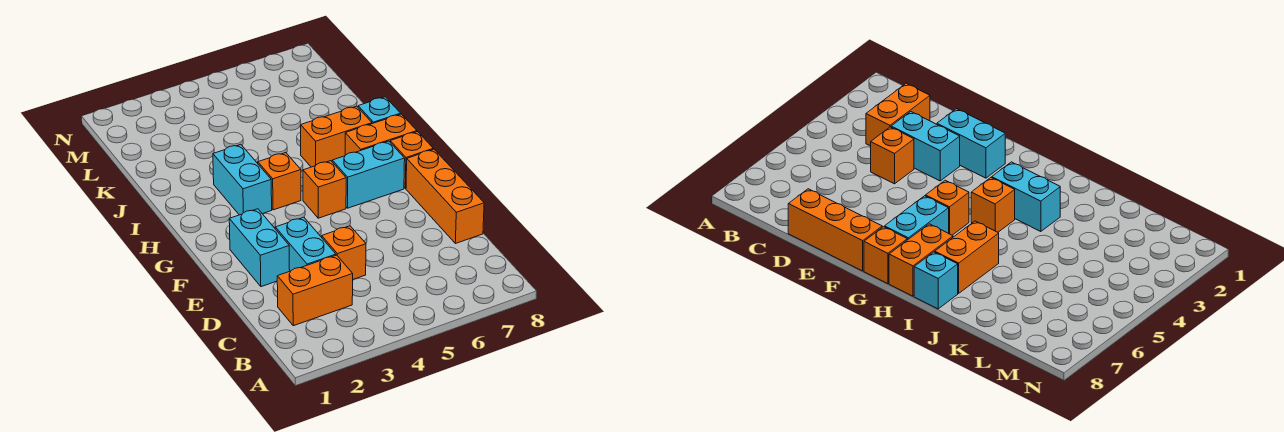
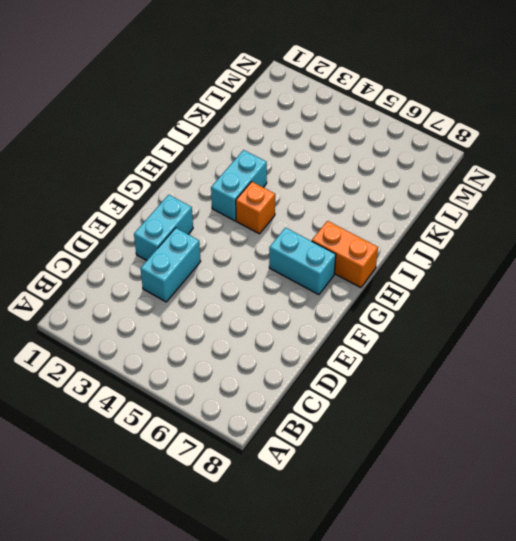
none -> orange 1x2 brick [277,255,353,326]
none -> orange 1x1 brick [322,226,366,279]
none -> orange 1x3 brick [406,149,484,244]

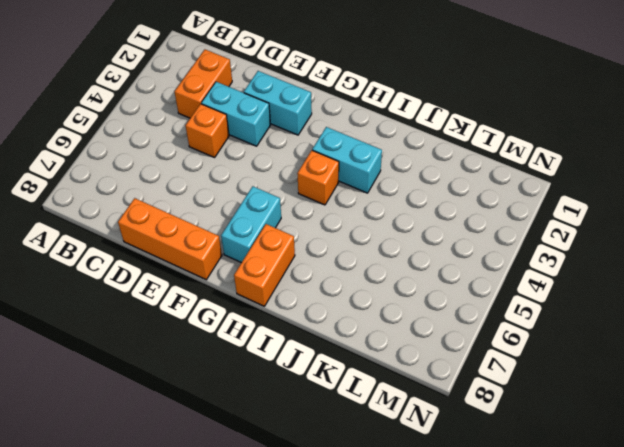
none -> orange 1x1 brick [303,161,346,218]
none -> orange 1x1 brick [390,132,433,188]
none -> orange 1x2 brick [301,106,372,167]

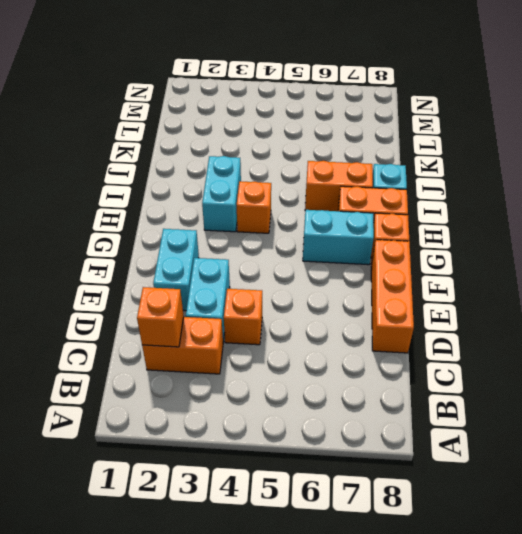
orange 1x1 brick [137,287,184,347] -> orange 1x1 brick moved to [303,161,346,218]

